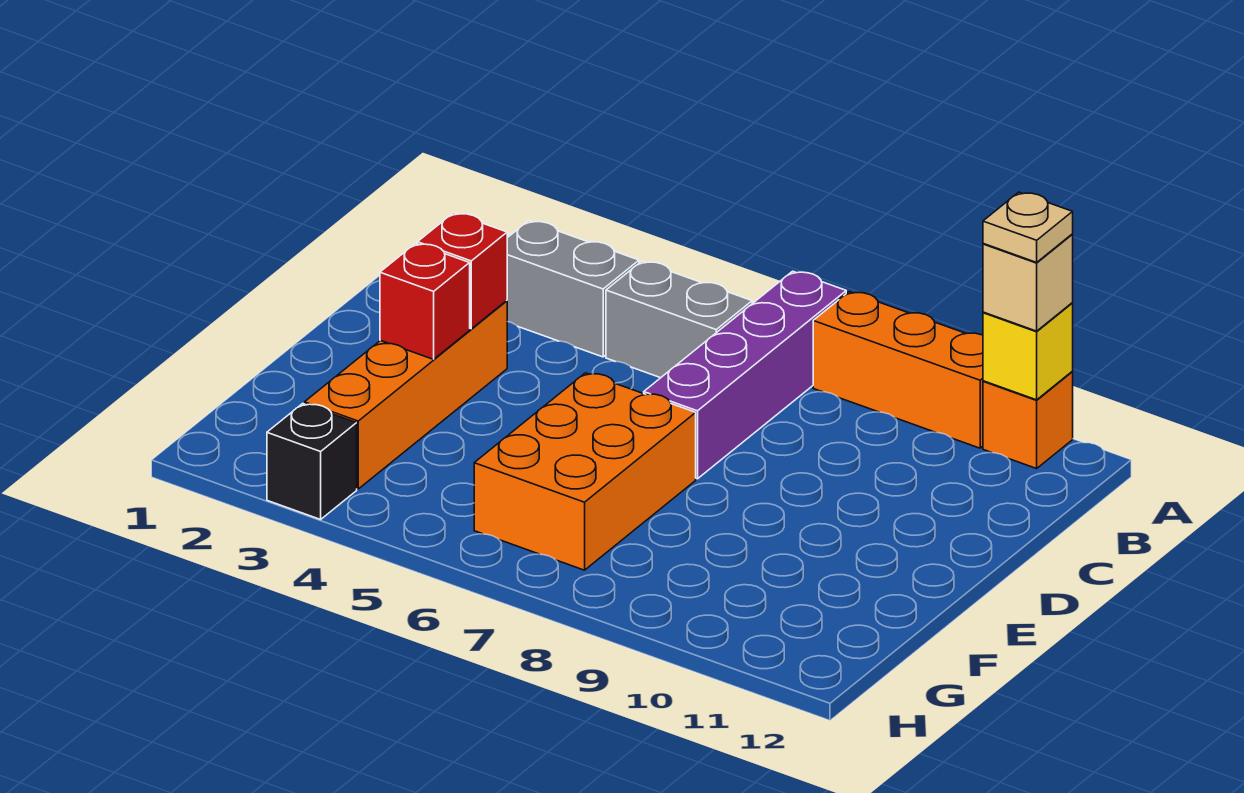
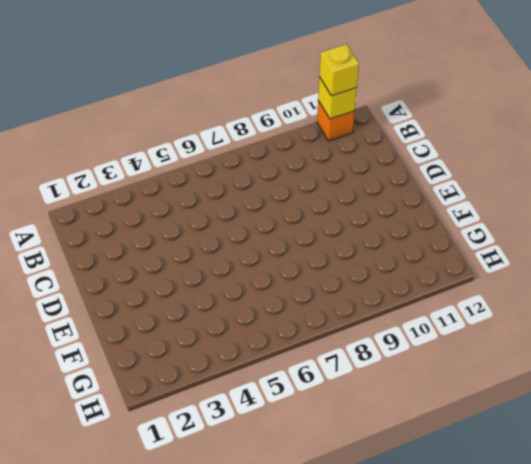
yellow 1x1 brick [319,44,359,96] -> tan 1x1 brick [983,235,1073,331]
none -> purple 1x4 brick [644,271,846,479]
none -> orange 1x3 brick [813,292,983,448]
none -> grey 1x2 brick [507,221,639,357]

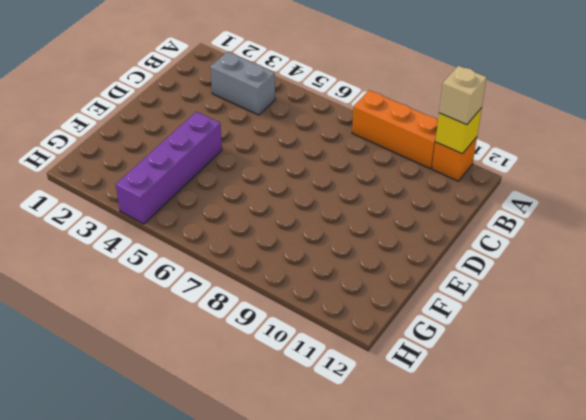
purple 1x4 brick [116,112,222,224] -> purple 1x4 brick moved to [644,271,846,479]
none -> grey 1x2 brick [606,261,752,378]
none -> orange 1x4 brick [305,301,507,489]
none -> orange 2x3 brick [474,373,696,570]

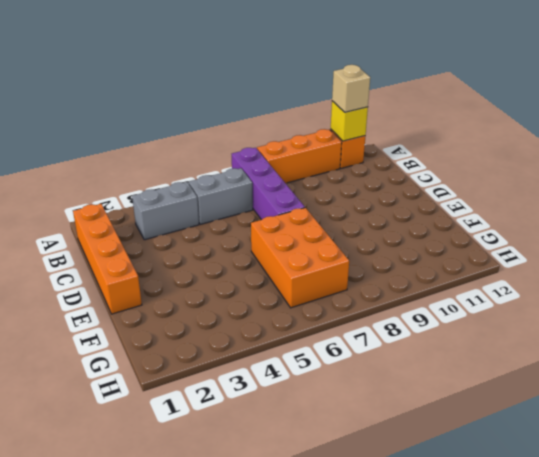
orange 1x4 brick [73,204,142,314] -> orange 1x4 brick moved to [305,301,507,489]
none -> black 1x1 brick [267,404,357,519]
none -> red 1x1 brick [417,213,507,329]
none -> red 1x1 brick [380,243,470,359]

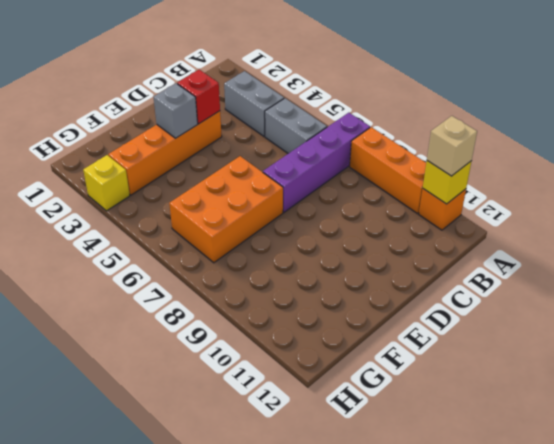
grey 1x1 brick [154,83,198,138] -> red 1x1 brick [380,243,470,359]
yellow 1x1 brick [83,155,130,211] -> black 1x1 brick [267,404,357,519]
none -> tan 1x1 plate [983,192,1073,262]

